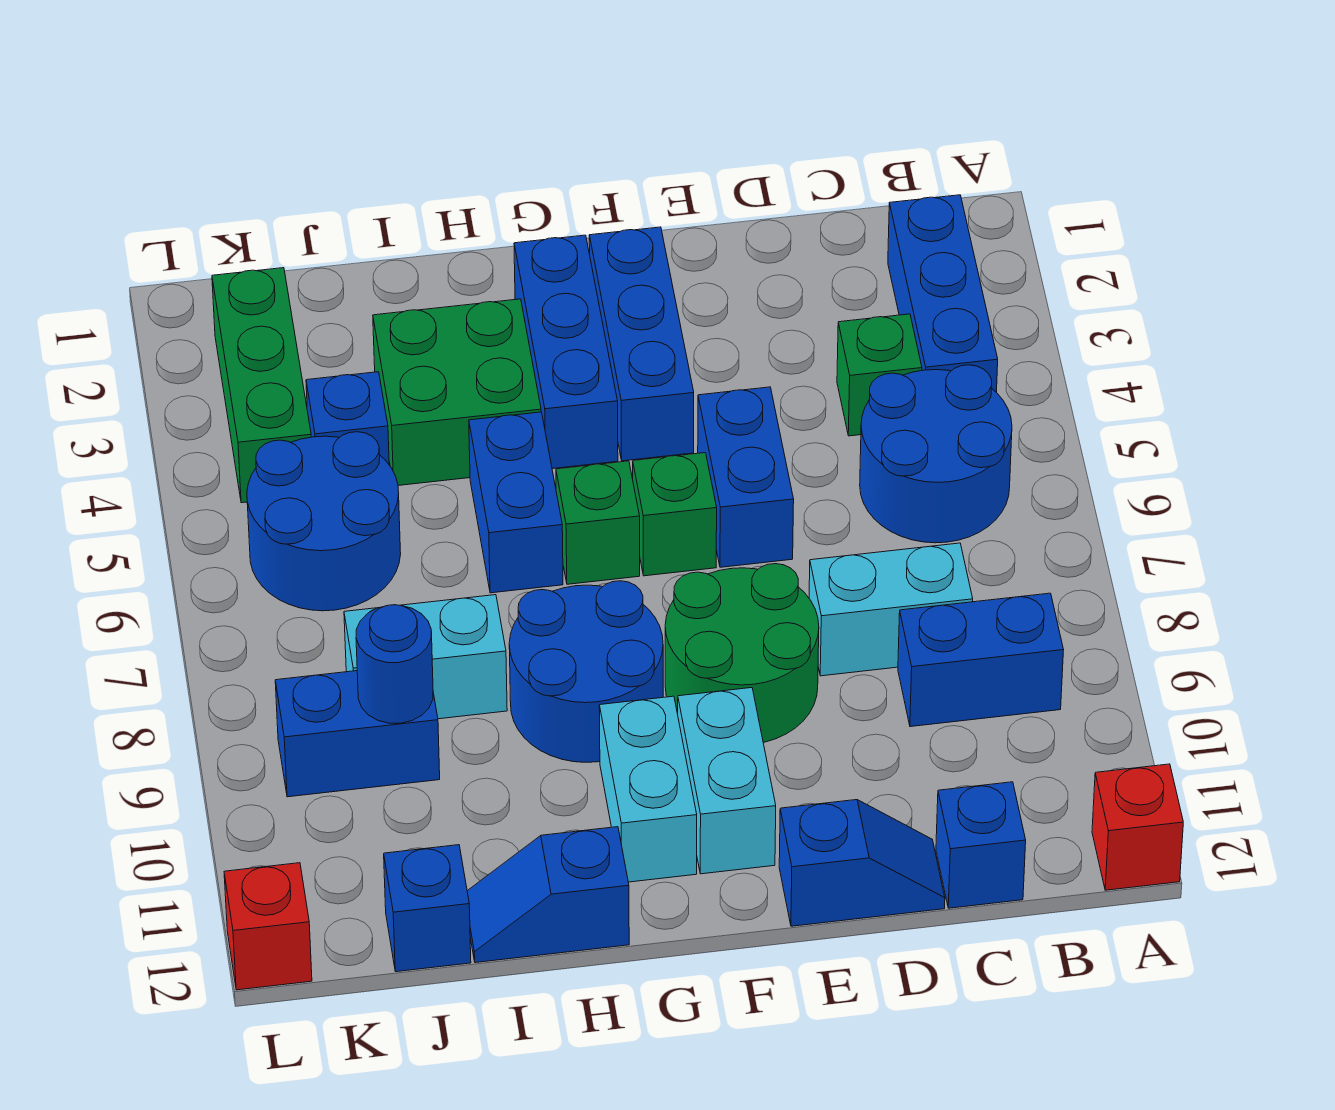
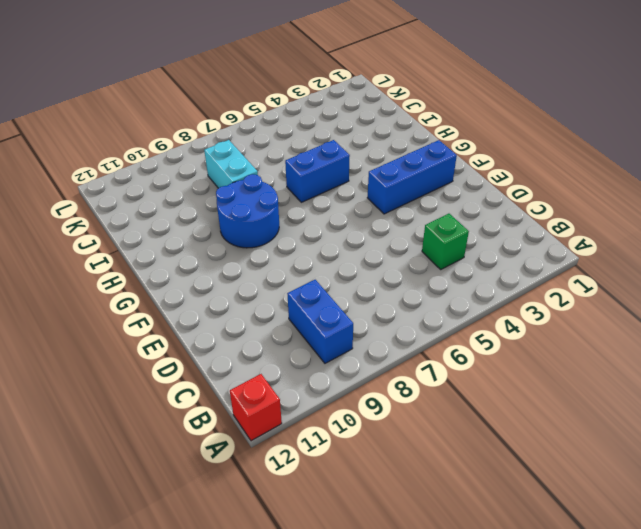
none -> blue 1x3 brick [888,195,998,393]
none -> blue 2x2 round brick [860,365,1012,543]
none -> cyan 1x2 brick [809,543,973,676]

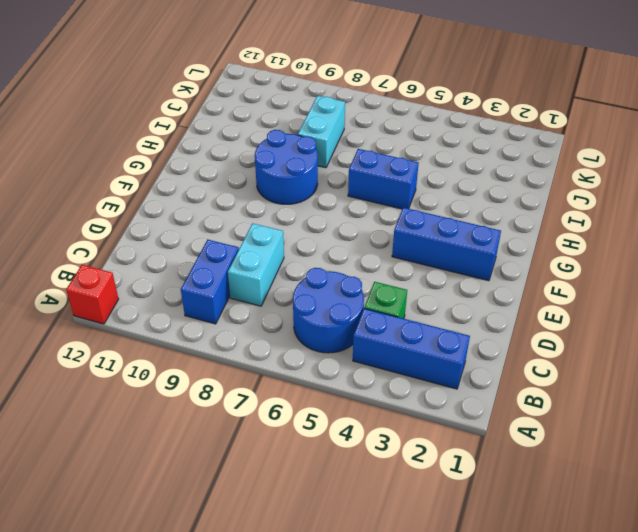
none -> blue 1x1 brick [936,782,1026,908]
none -> blue 1x2 slope [779,800,945,926]
none -> blue 1x2 brick [698,387,794,567]

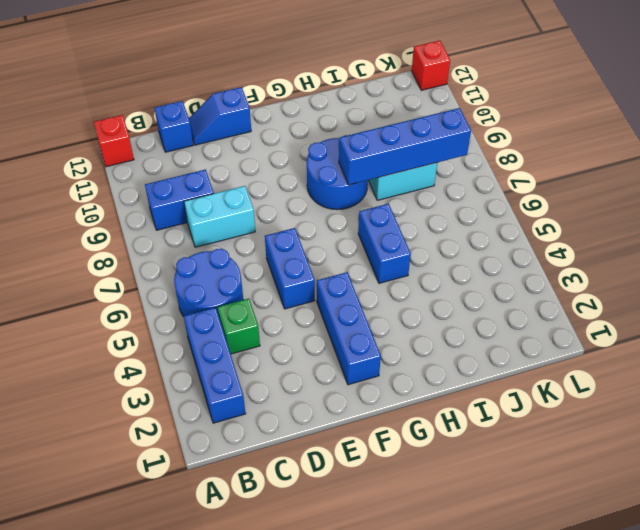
blue 1x4 brick [339,108,471,185] -> none
none -> green 2x2 round brick [665,564,819,743]
none -> green 1x1 brick [633,453,717,576]
none -> cyan 1x2 brick [678,688,776,874]

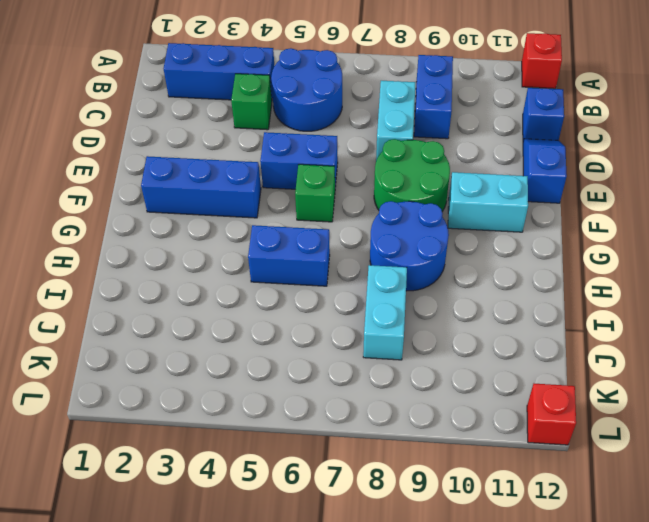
none -> blue 1x3 brick [514,235,618,469]
none -> green 1x1 brick [556,461,640,584]
none -> cyan 1x2 brick [599,696,697,882]

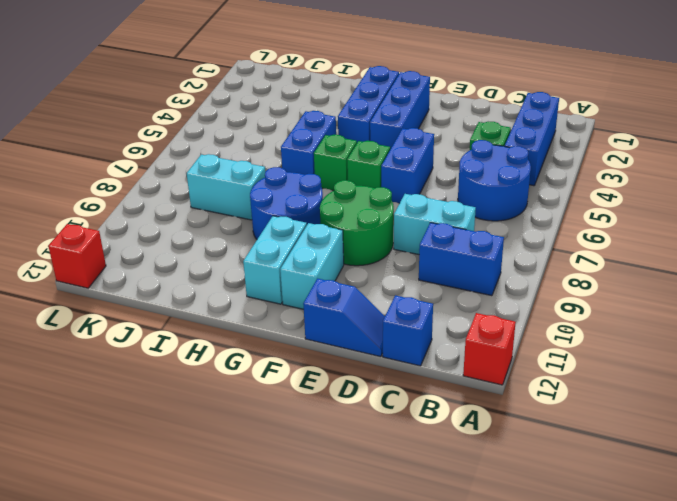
none -> green 2x2 brick [373,299,541,486]
none -> blue 1x2 slope [467,827,629,963]
none -> blue 1x1 brick [306,372,389,464]

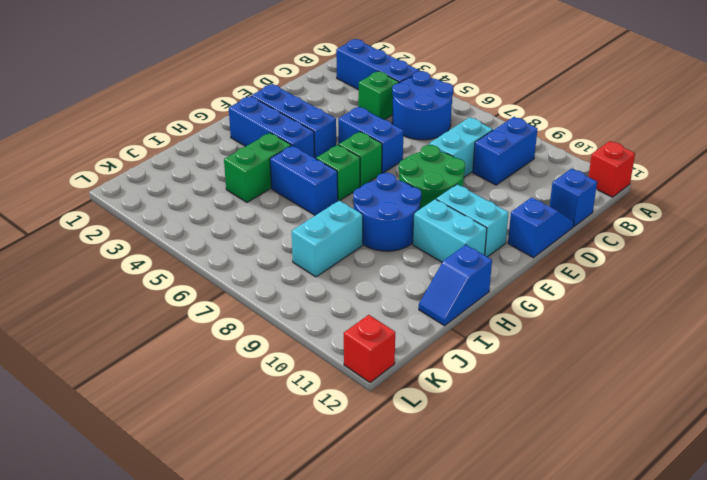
green 1x2 brick [224,133,291,202] -> green 2x2 brick [373,299,541,486]
none -> blue 1x1 brick [306,372,389,464]
none -> blue 2x2 round brick [247,432,401,611]
none -> blue 1x2 brick [275,671,440,797]

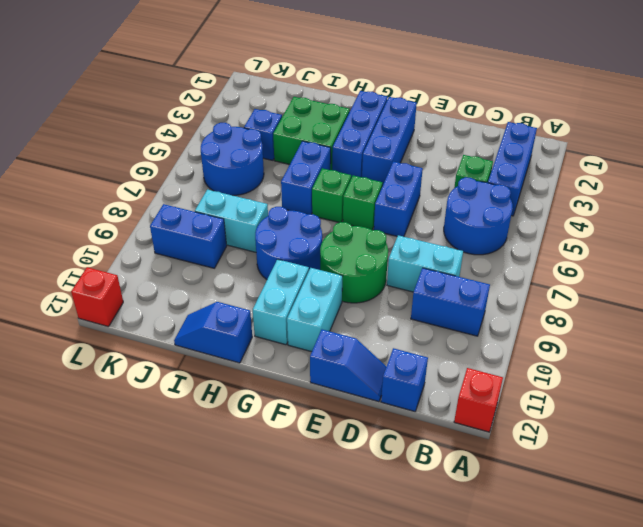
none -> blue 1x1 brick [384,845,471,972]
none -> green 1x3 brick [212,268,311,503]
none -> blue 1x1 round brick [356,605,433,723]

